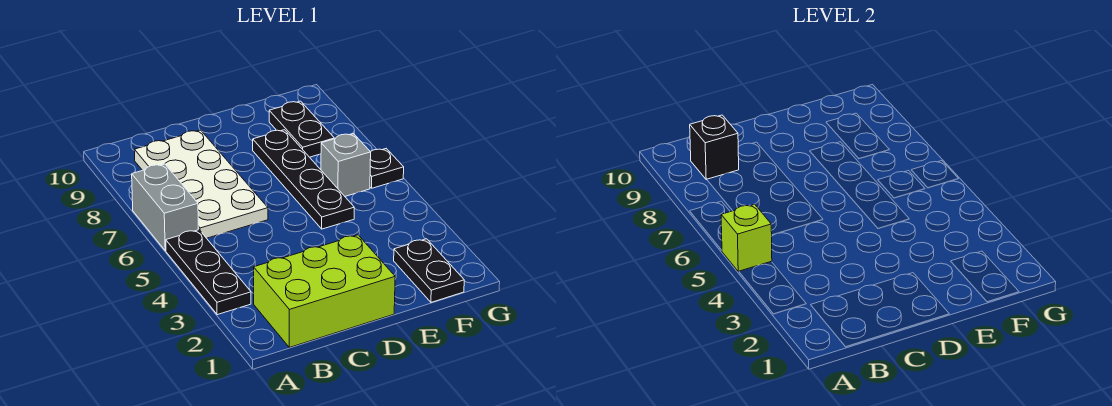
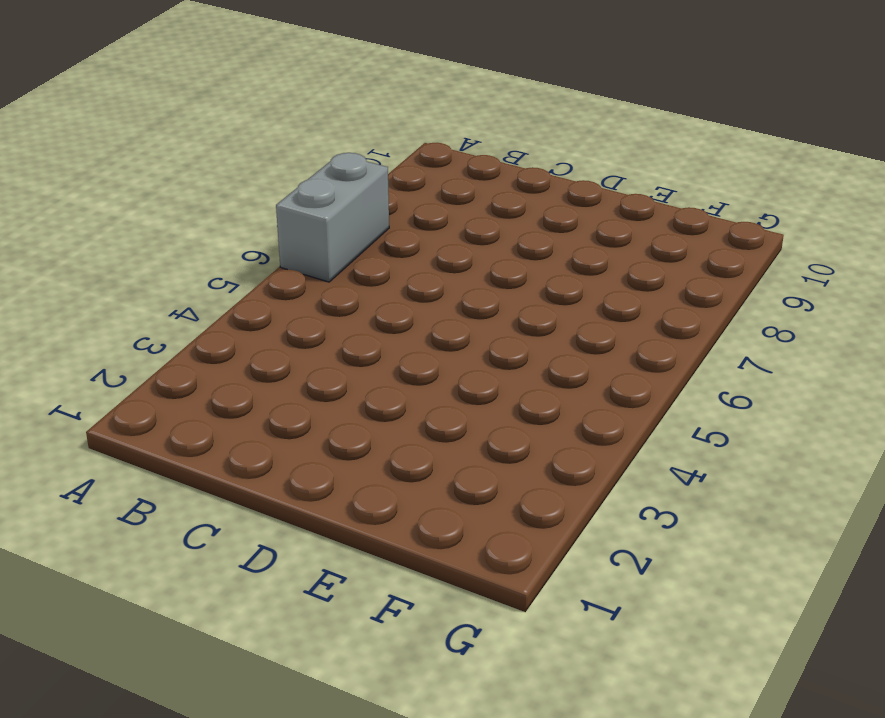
none -> black 1x3 plate [166,230,251,315]
none -> lime 2x3 brick [254,235,395,347]

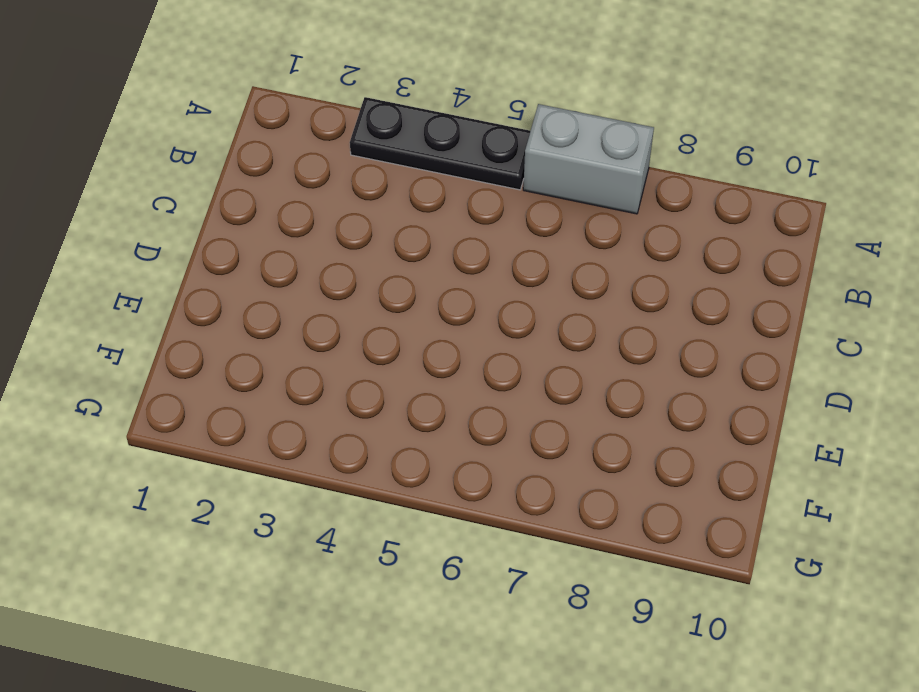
none -> lime 2x3 brick [254,235,395,347]
none -> white 2x4 plate [134,130,268,238]

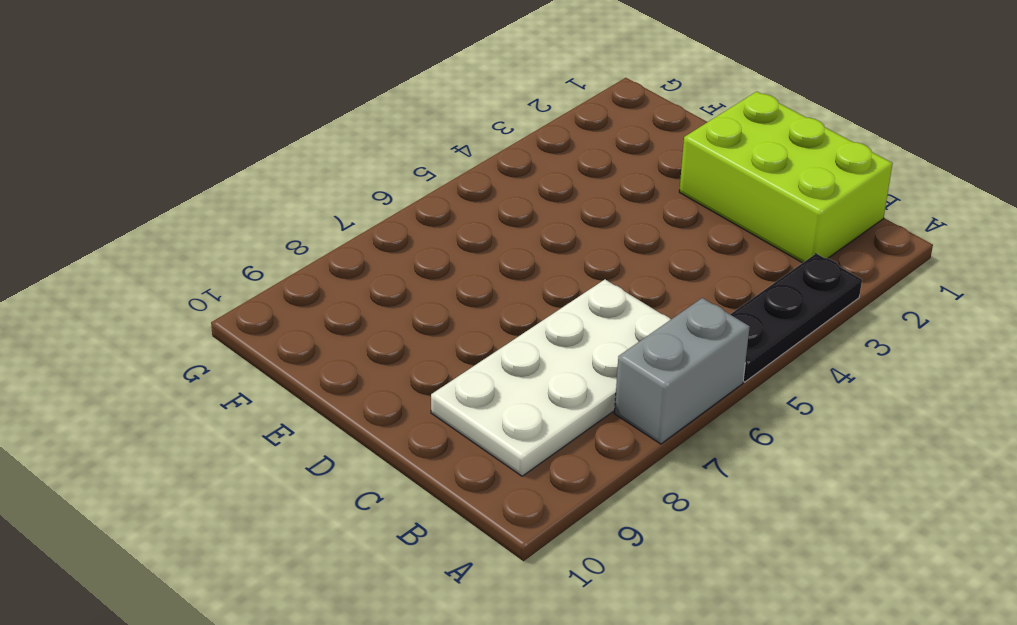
none -> black 1x4 plate [253,130,354,229]
none -> black 1x2 plate [394,239,464,302]

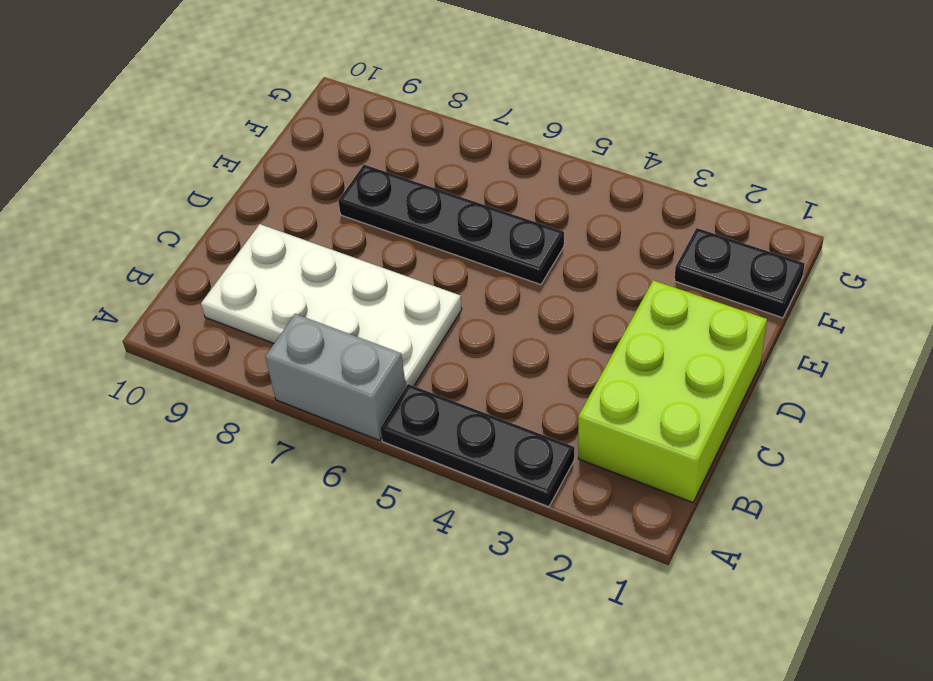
none -> grey 1x1 brick [321,134,371,196]
none -> black 1x2 plate [269,101,334,157]

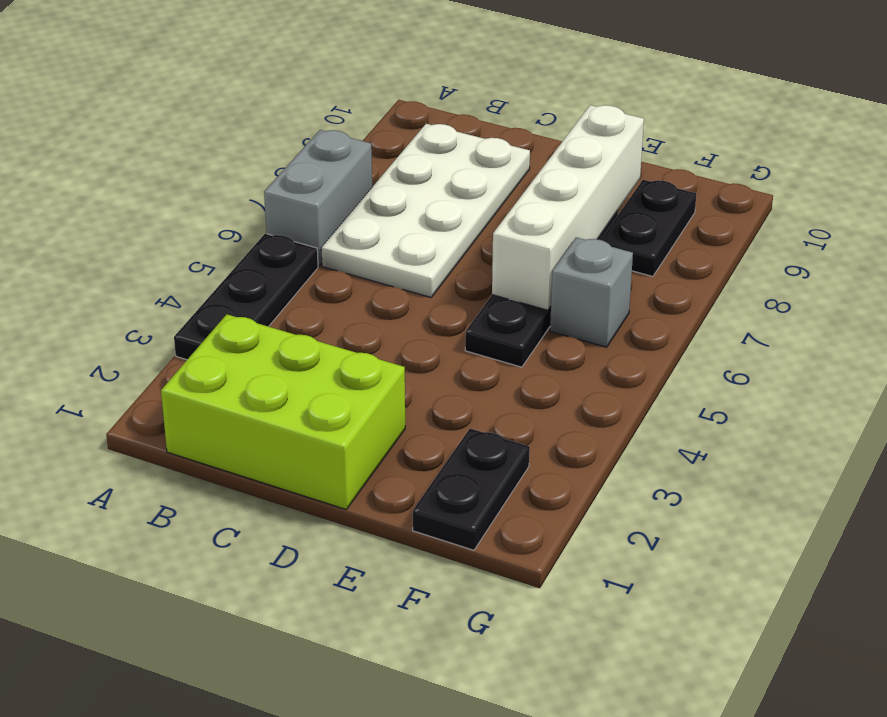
white 1x4 brick [492,105,644,310] -> none
none -> black 1x1 plate [370,149,404,188]
none -> lime 1x1 brick [721,204,772,272]

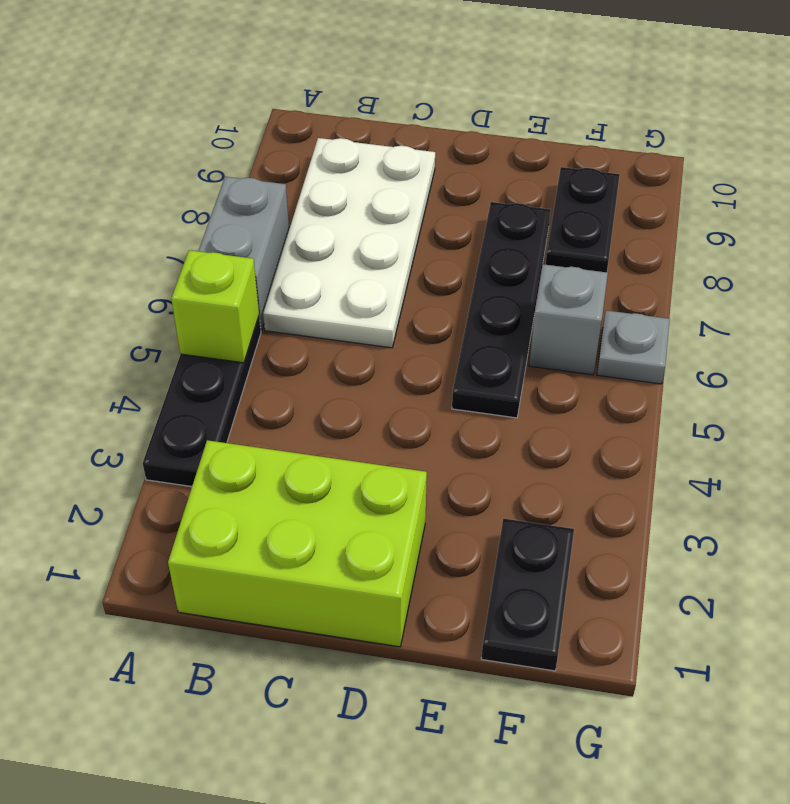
grey 1x1 plate [597,310,670,384] -> black 1x1 plate [370,149,404,188]
none -> black 1x1 brick [690,115,739,180]

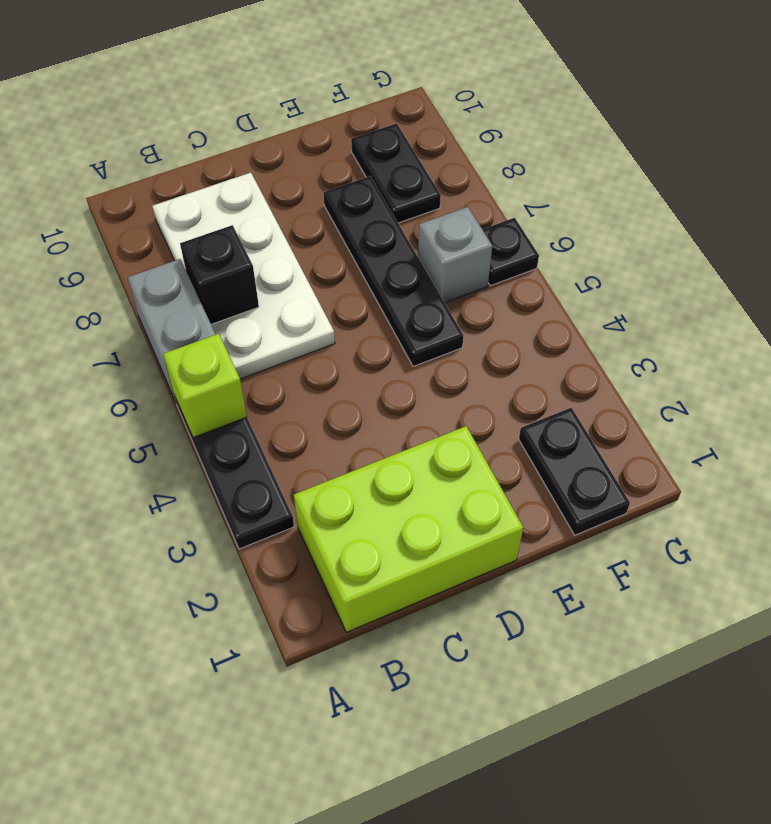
black 1x1 brick [180,225,259,324] -> black 1x1 brick moved to [690,115,739,180]

